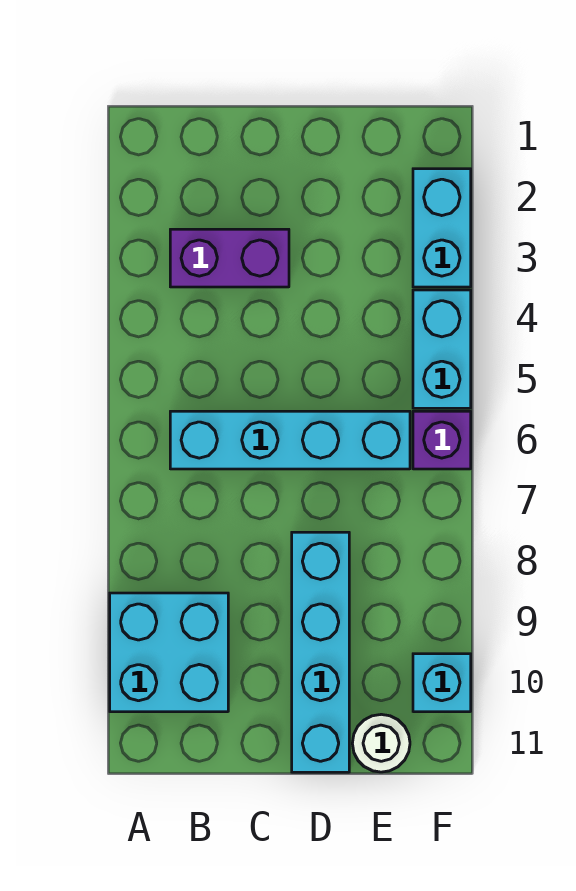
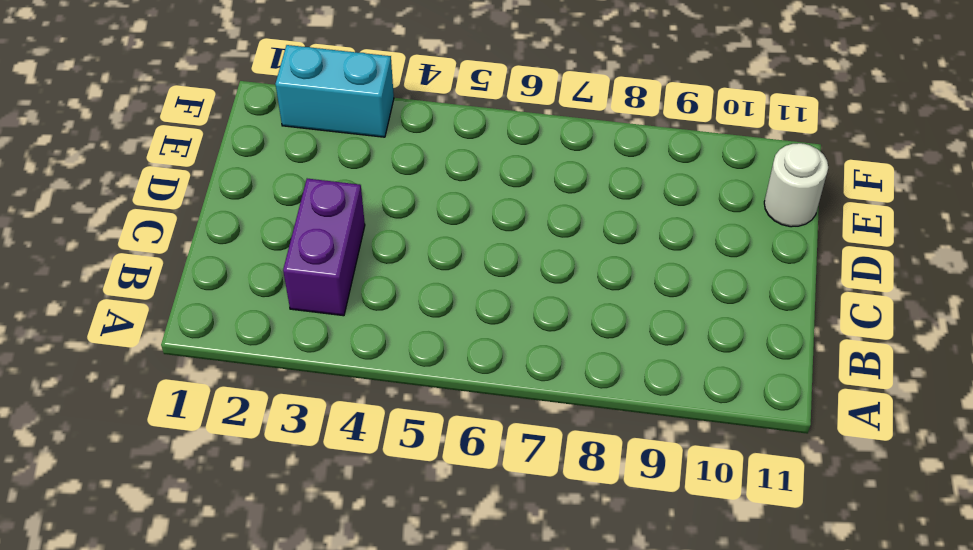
none -> cyan 2x2 brick [110,593,228,712]
none -> cyan 1x4 brick [170,411,410,469]

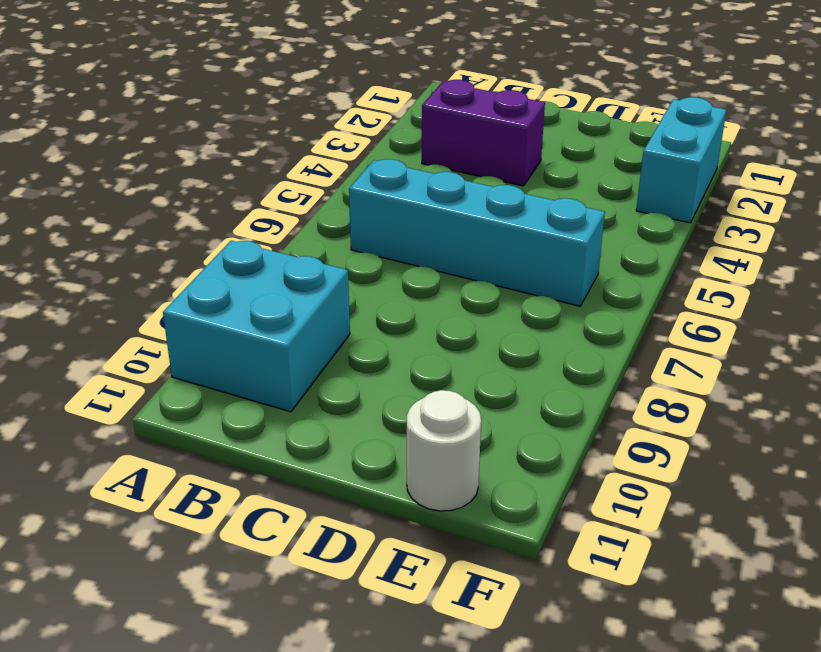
none -> cyan 1x4 brick [292,532,349,772]
none -> cyan 1x2 brick [413,290,471,408]

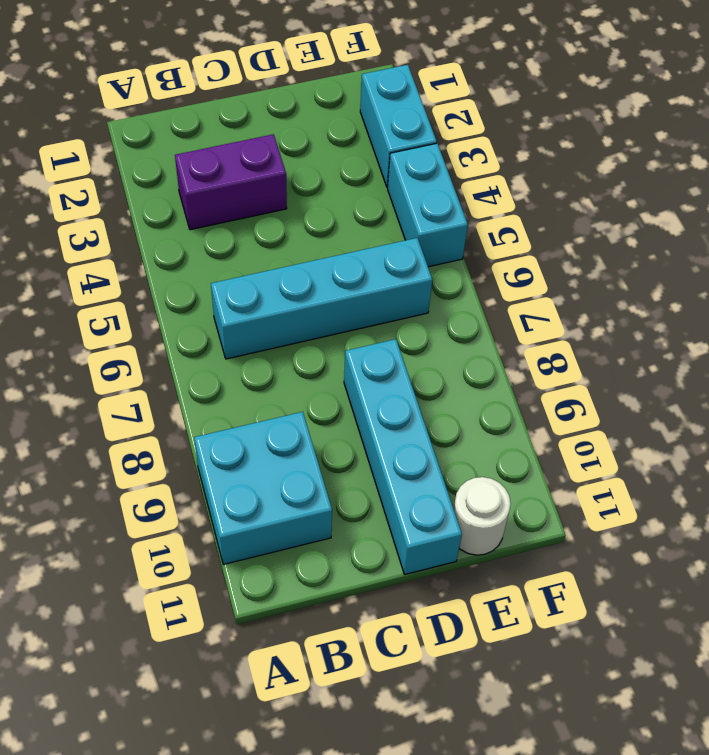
none -> purple 1x1 brick [413,411,471,469]
none -> cyan 1x1 brick [413,654,471,712]

